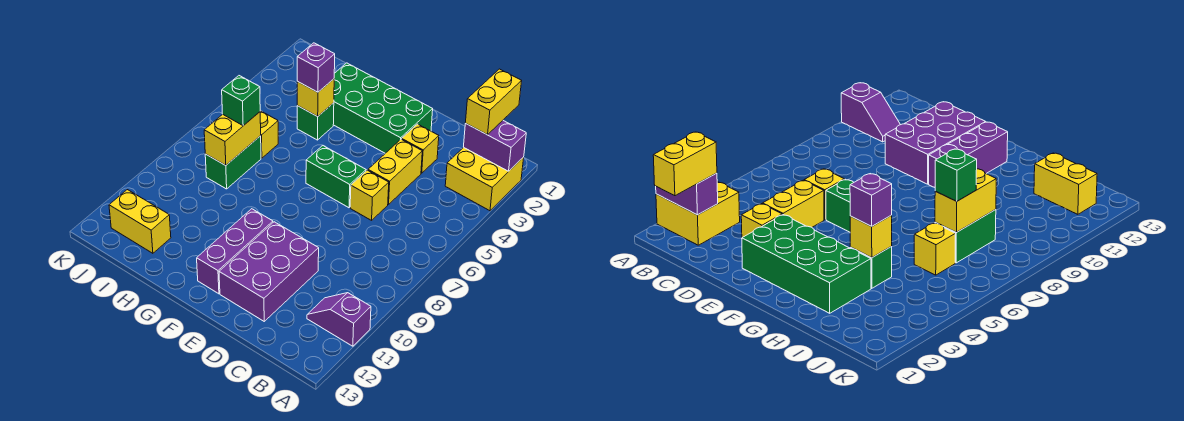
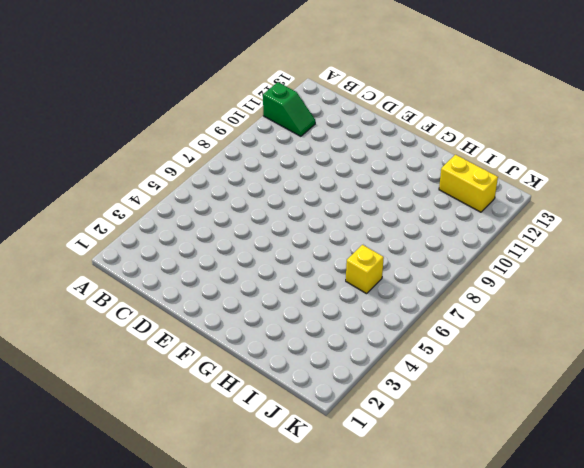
green 1x2 slope [263,82,315,136] -> purple 1x2 slope [307,293,371,346]
none -> yellow 2x2 brick [445,147,524,211]
none -> yellow 1x1 brick [402,124,439,173]
none -> yellow 1x2 brick [368,139,422,204]

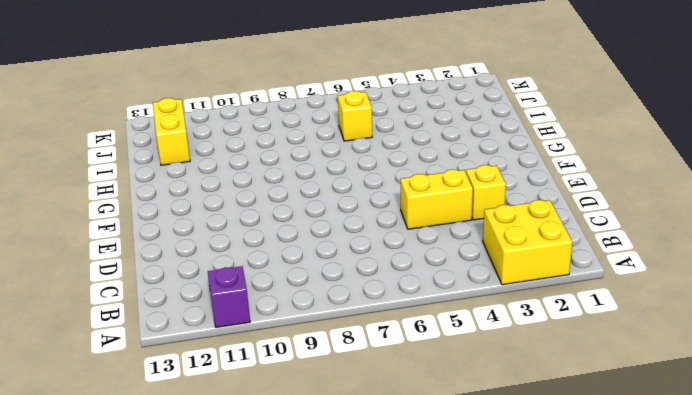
none -> yellow 1x1 brick [350,170,389,220]
none -> purple 2x3 brick [219,222,319,321]
none -> green 2x4 brick [333,63,433,153]

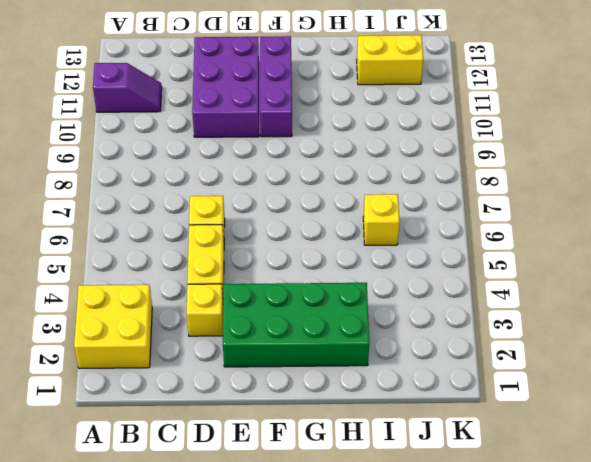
none -> green 1x2 brick [306,146,366,208]
none -> green 1x1 brick [297,103,334,140]
none -> green 1x2 brick [205,136,261,189]

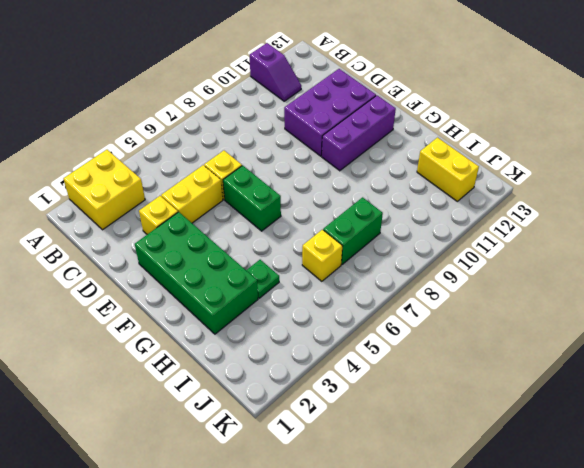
green 1x1 plate [246,260,279,298] -> green 1x1 brick [297,103,334,140]
none -> purple 1x2 brick [464,121,526,171]
none -> yellow 1x1 brick [297,79,334,116]
none -> yellow 1x2 brick [204,112,261,166]

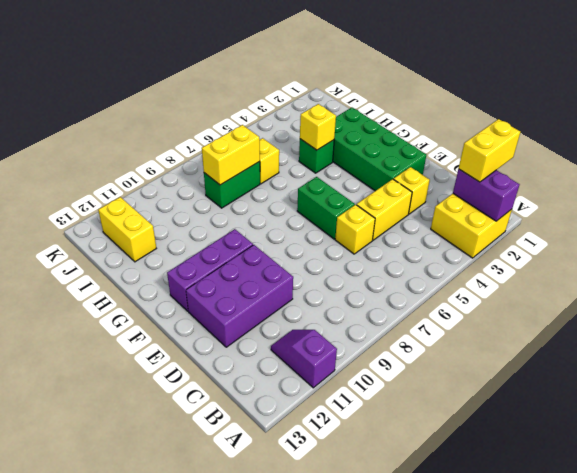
none -> purple 1x1 brick [297,43,335,92]
none -> green 1x1 brick [222,76,260,126]

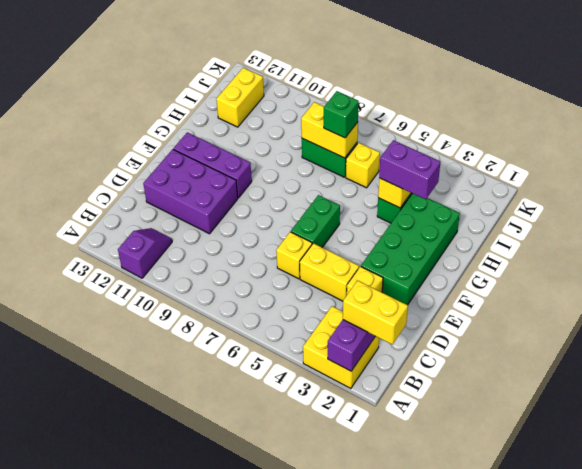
purple 1x2 brick [379,140,440,199] -> purple 1x1 brick [297,43,335,92]

